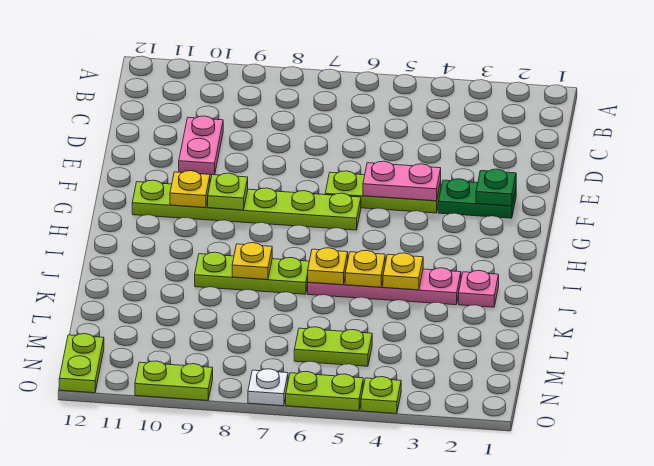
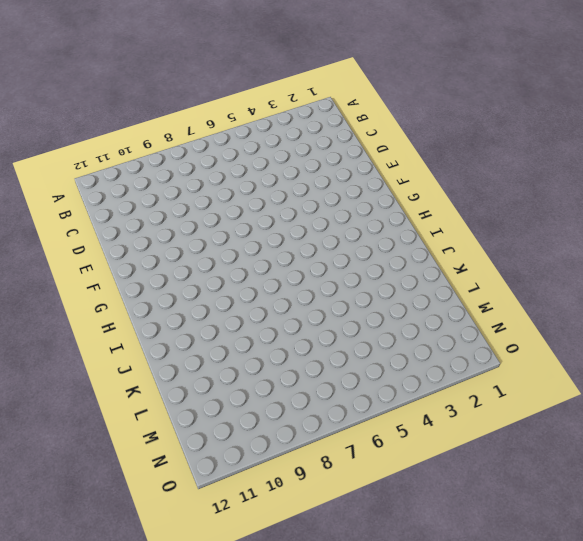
none -> pink 1x2 plate [179,116,223,175]
none -> green 1x2 plate [438,179,516,218]
none -> lime 1x3 plate [325,171,441,213]

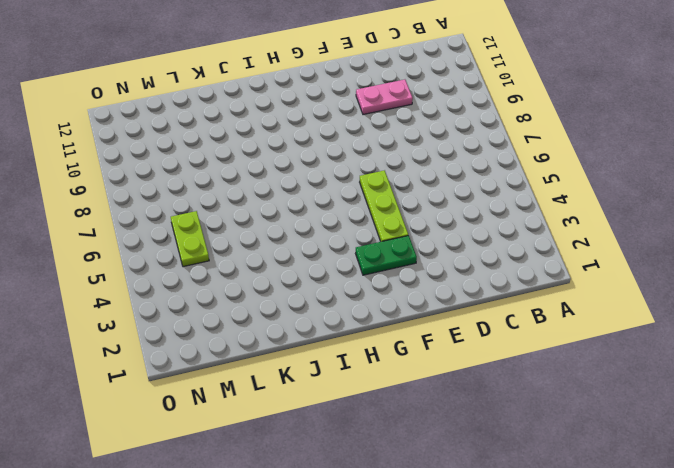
green 1x2 plate [356,236,417,275] -> green 1x2 plate turned to [438,179,516,218]
none -> lime 1x6 plate [132,180,361,230]
none -> pink 1x1 plate [459,271,499,307]
none -> pink 1x4 plate [308,268,461,305]

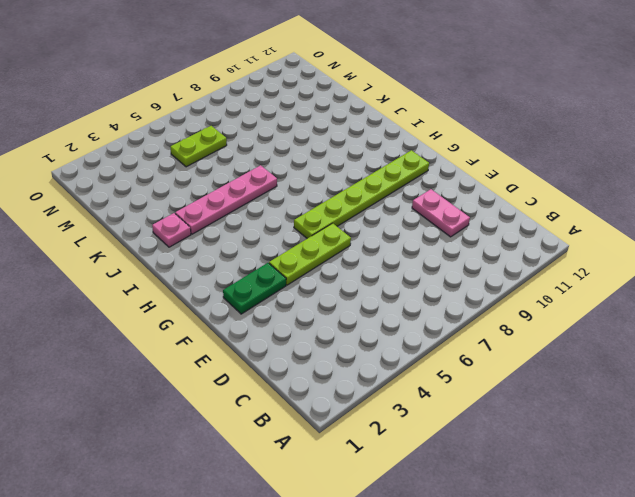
none -> lime 1x3 plate [195,252,309,294]
none -> lime 1x2 plate [59,334,104,393]
none -> lime 1x1 plate [361,377,401,414]

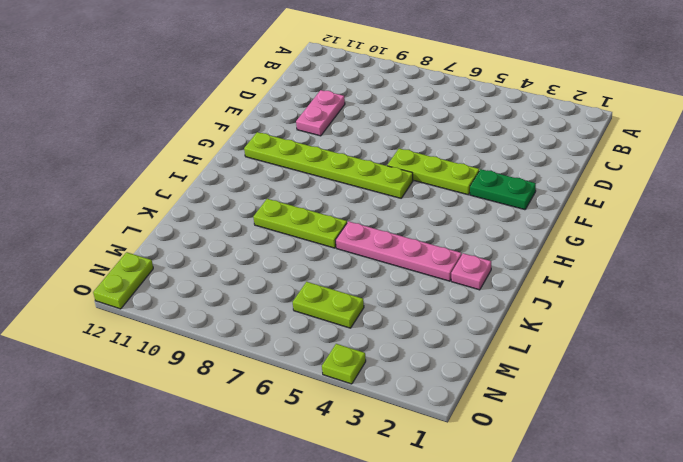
none -> lime 1x2 plate [286,372,363,411]
none -> white 1x1 plate [248,369,288,406]
none -> lime 1x2 plate [135,361,213,401]

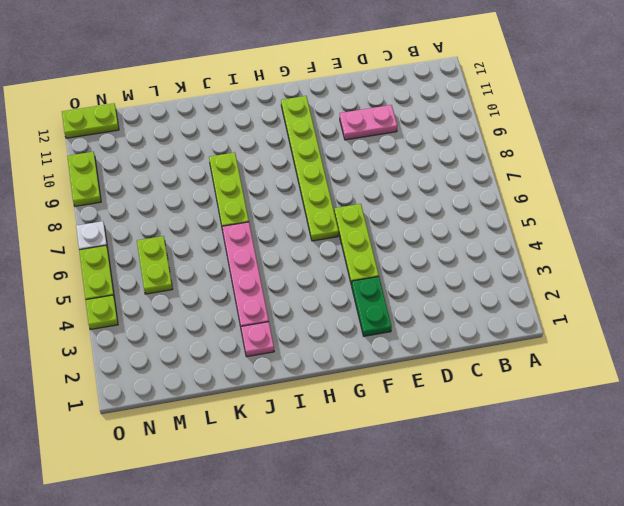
none -> green 1x1 plate [476,169,516,206]
none -> pink 1x2 plate [363,161,441,201]
none -> lime 1x1 plate [208,173,248,210]

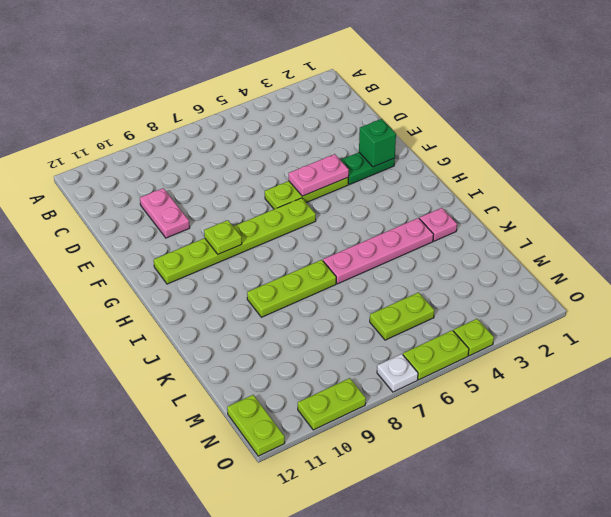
green 1x1 brick [359,119,396,167] -> green 1x1 plate [476,169,516,206]
none -> yellow 1x1 plate [170,171,210,208]
none -> yellow 1x1 plate [383,253,423,290]
none -> yellow 1x1 plate [345,250,385,287]

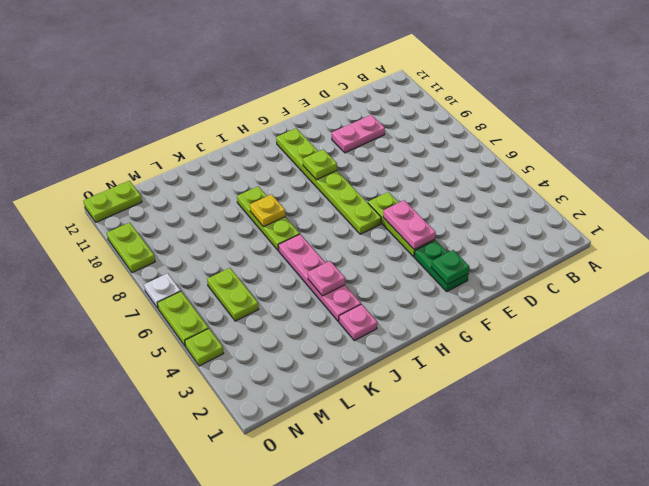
pink 1x1 plate [308,261,345,296] -> yellow 1x1 plate [383,253,423,290]
none -> yellow 1x1 plate [170,171,210,208]
none -> yellow 1x1 plate [345,250,385,287]
none -> yellow 1x1 plate [308,248,348,285]

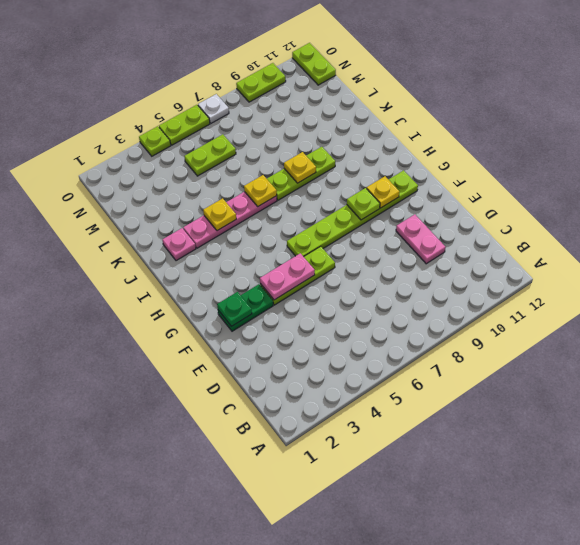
none -> yellow 1x1 plate [345,250,385,287]

